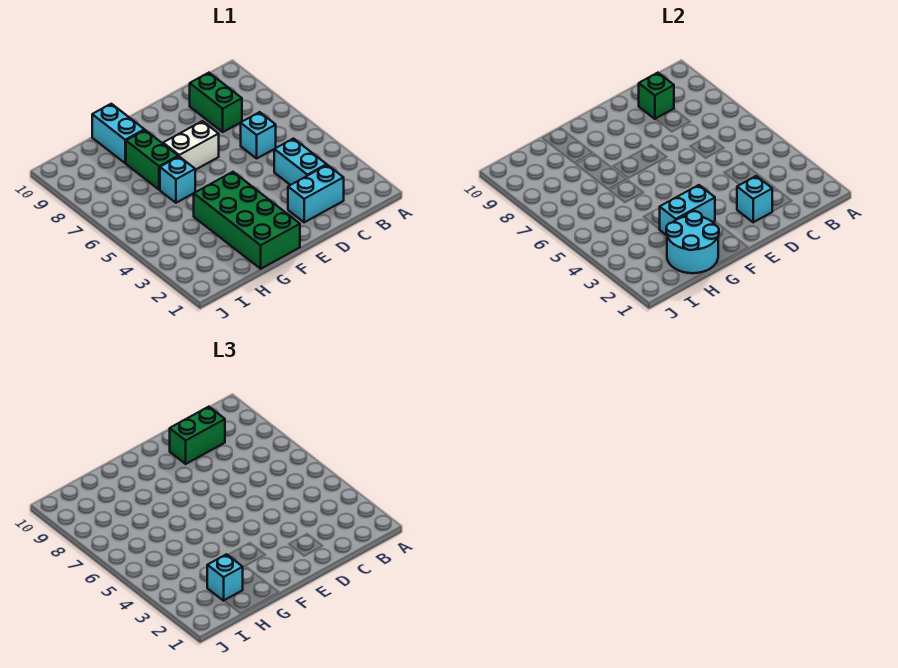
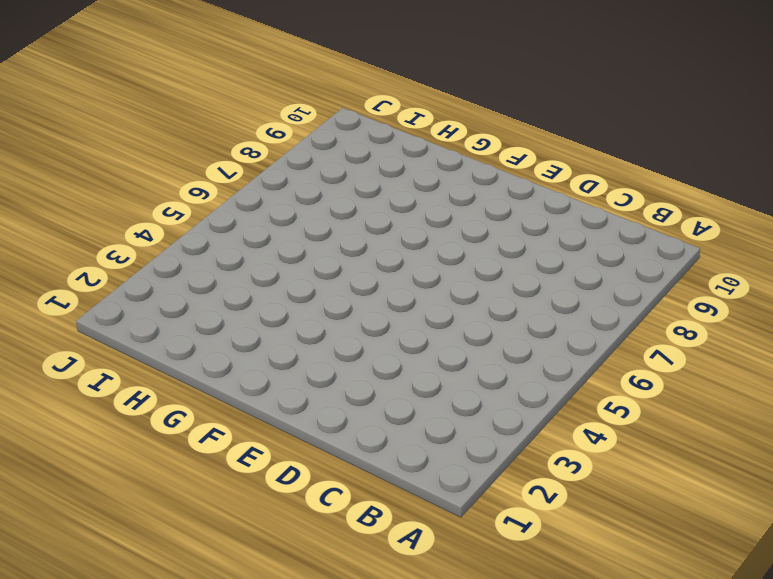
none -> cyan 1x2 brick [288,165,344,222]
none -> cyan 1x2 brick [274,139,327,185]
none -> cyan 1x1 brick [241,112,276,158]

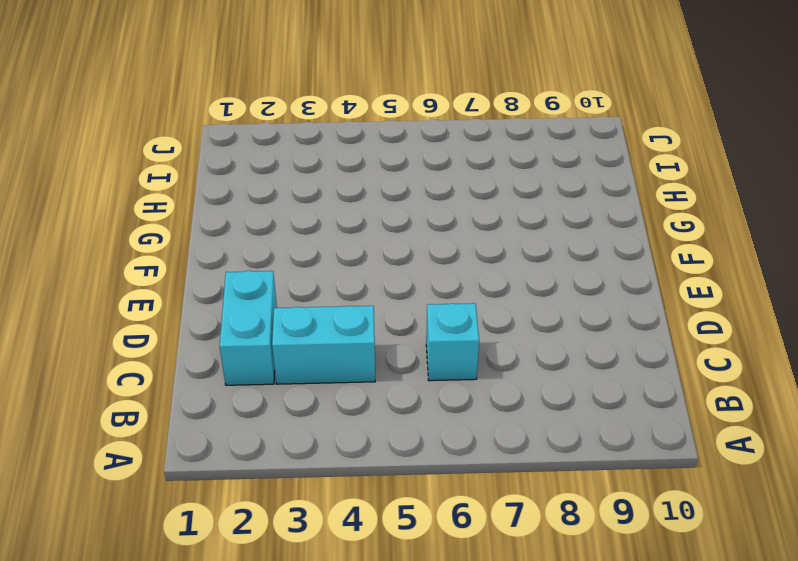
none -> green 1x2 brick [190,73,242,132]
none -> white 1x2 brick [163,121,219,170]
none -> green 2x4 brick [194,172,300,269]

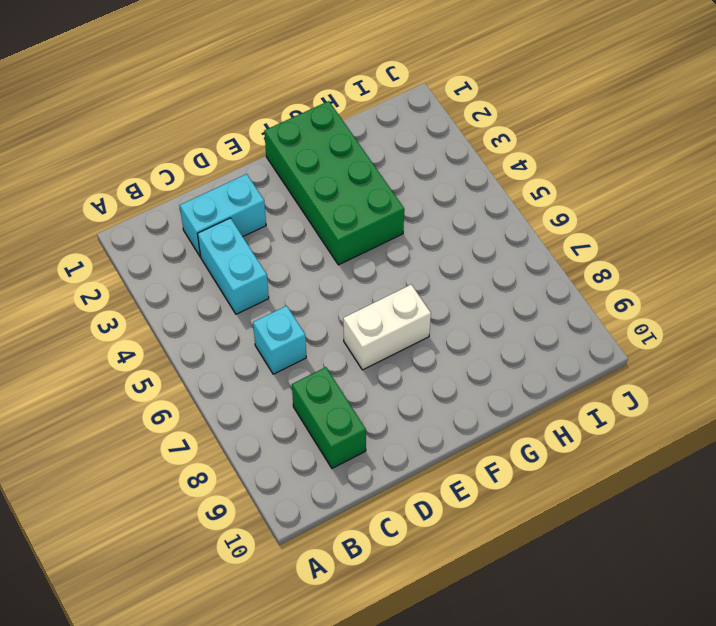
none -> cyan 1x1 brick [160,156,195,203]
none -> green 1x2 brick [126,130,178,190]
none -> cyan 1x2 brick [92,104,144,163]

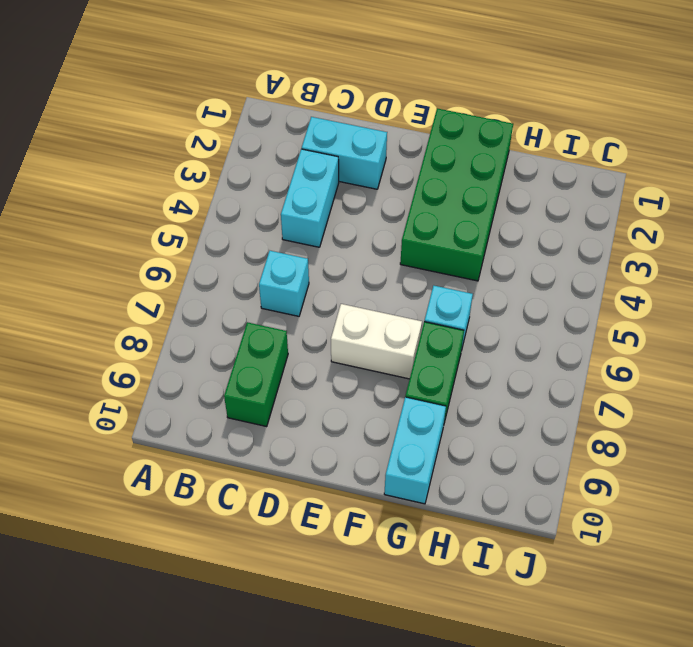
none -> green 1x1 brick [639,73,674,119]
none -> cyan 1x1 brick [737,176,772,222]
none -> cyan 1x2 brick [659,185,715,235]

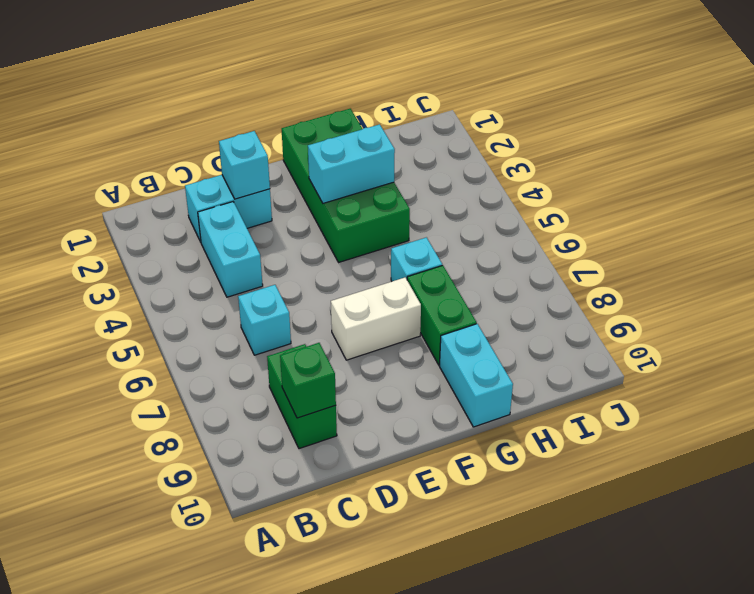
none -> cyan 2x2 round brick [666,211,719,273]
none -> green 1x2 brick [170,407,225,464]
none -> cyan 1x1 brick [207,554,243,601]

